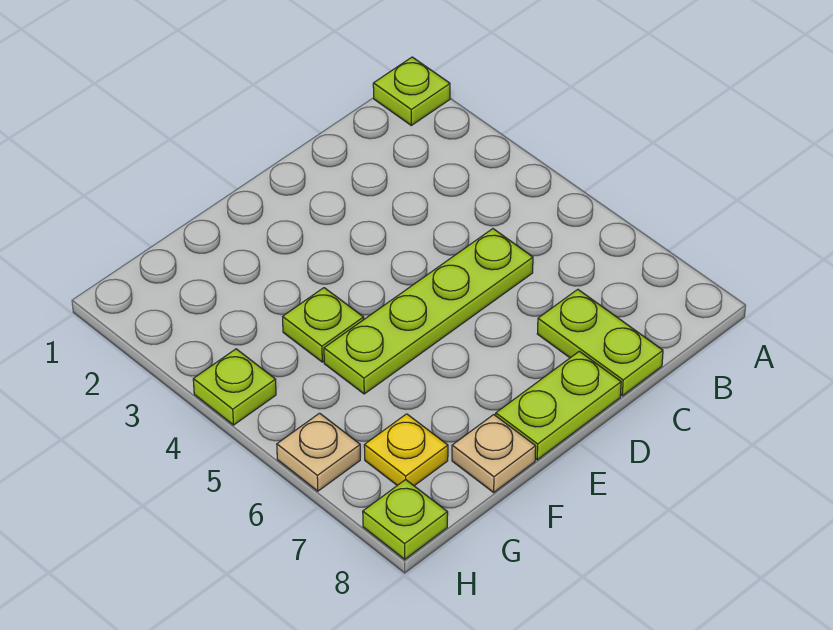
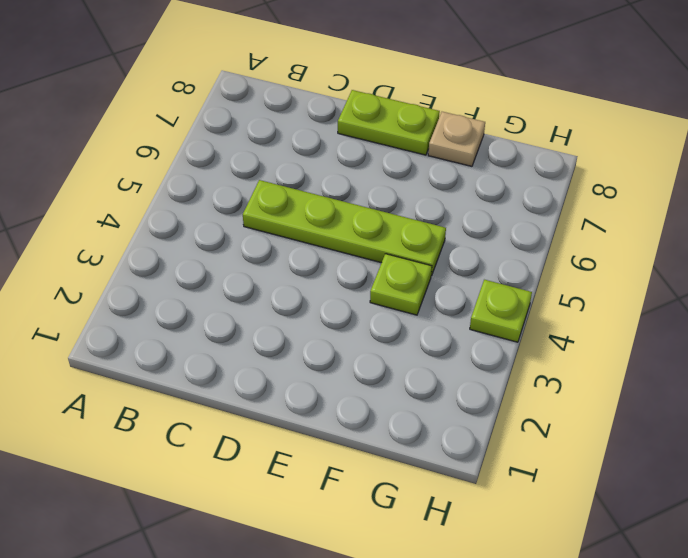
none -> lime 1x1 plate [373,57,450,125]
none -> lime 1x2 plate [537,289,663,396]

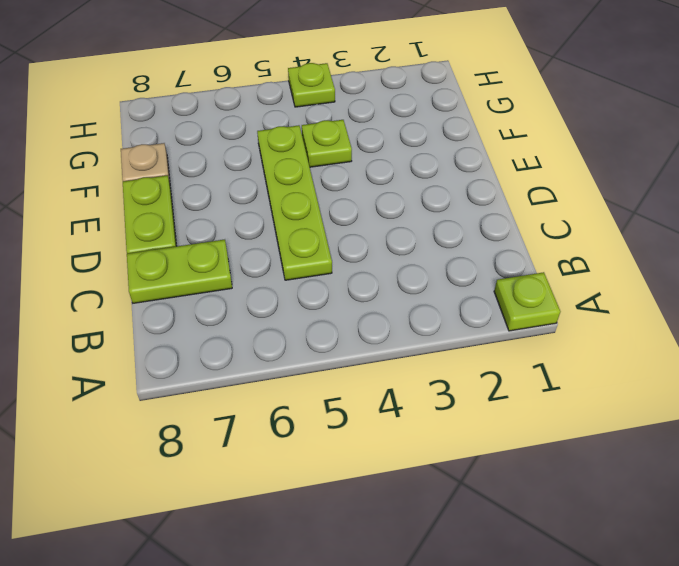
none -> yellow 1x1 plate [364,414,448,486]
none -> tan 1x1 plate [277,413,360,491]

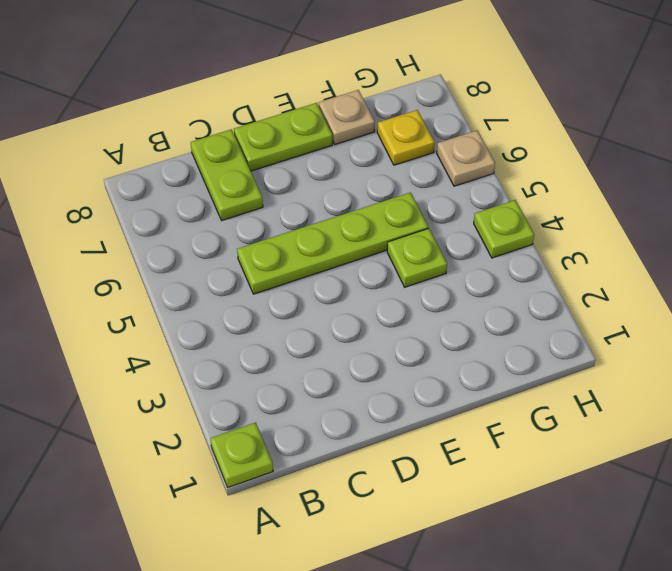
none -> lime 1x1 plate [363,480,448,559]

